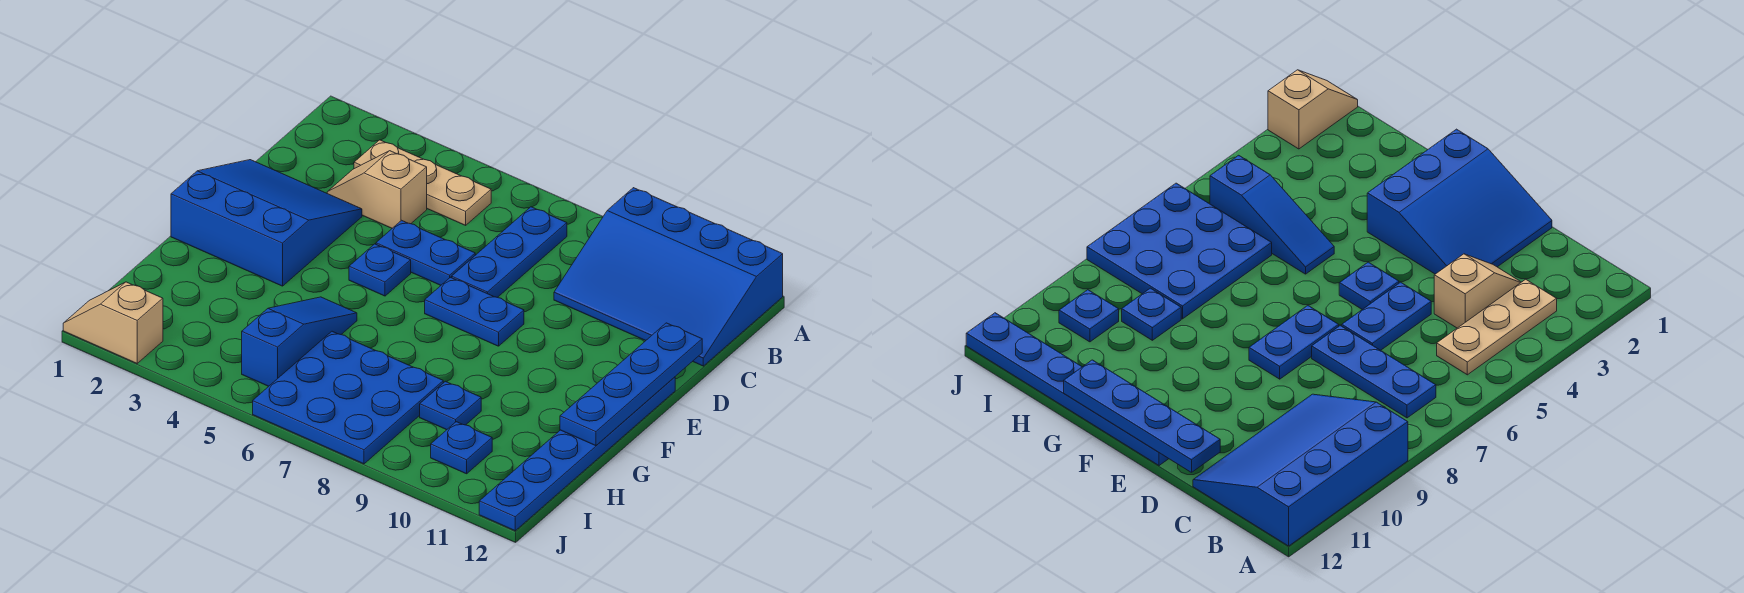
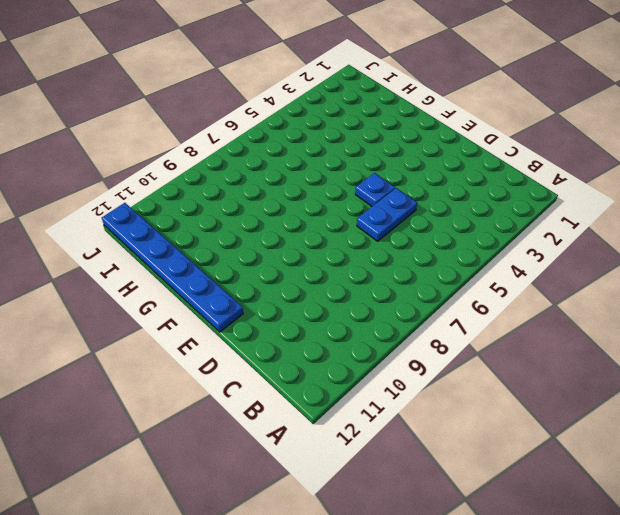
none -> blue 3x4 slope [554,188,783,366]
none -> tan 1x3 plate [354,140,491,225]
none -> blue 1x3 plate [452,207,567,297]

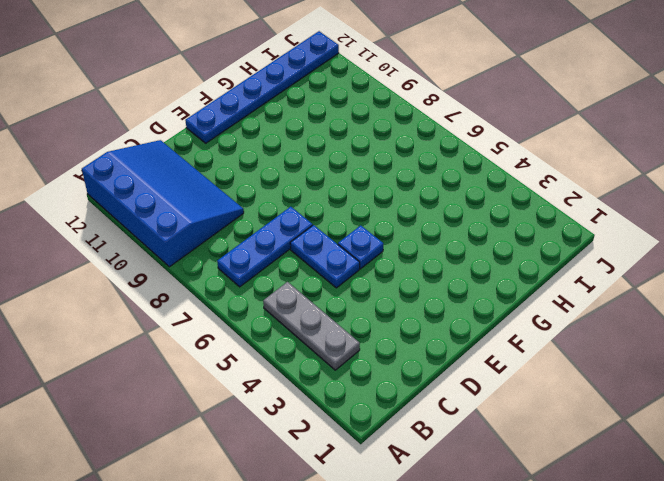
grey 1x3 plate [263,282,360,370] -> tan 1x3 plate [354,140,491,225]
none -> tan 1x2 slope [327,151,427,228]
none -> blue 3x3 slope [171,160,362,286]
none -> blue 1x2 plate [425,277,524,346]

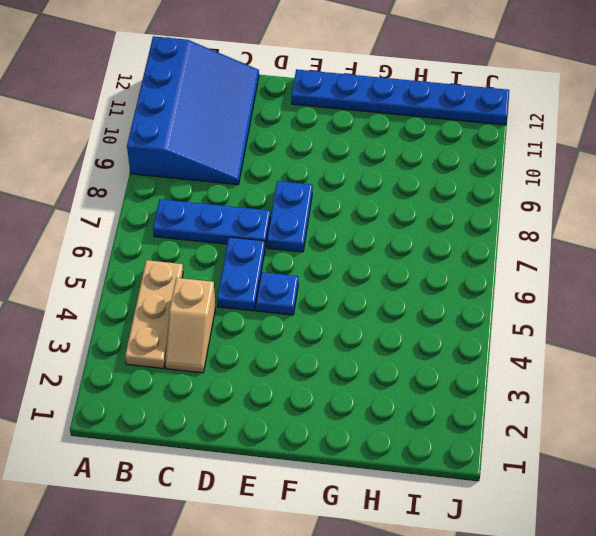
none -> blue 3x3 slope [171,160,362,286]
none -> blue 1x3 slope [242,297,357,386]
none -> blue 3x3 plate [253,331,443,464]

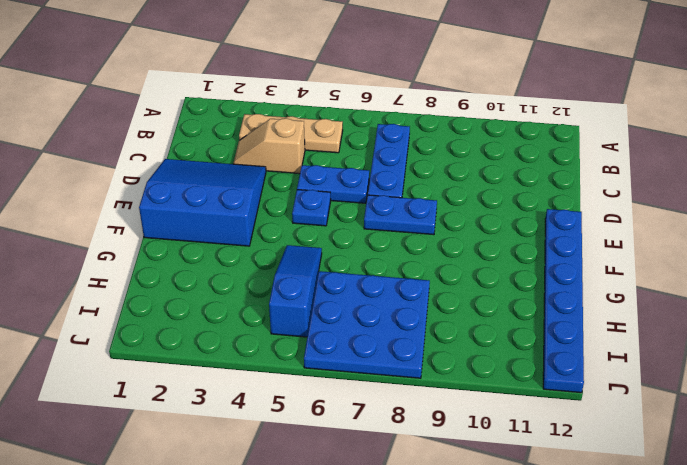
none -> blue 3x4 slope [554,188,783,366]
none -> blue 1x1 plate [420,381,481,430]
none -> blue 1x1 plate [431,422,492,474]

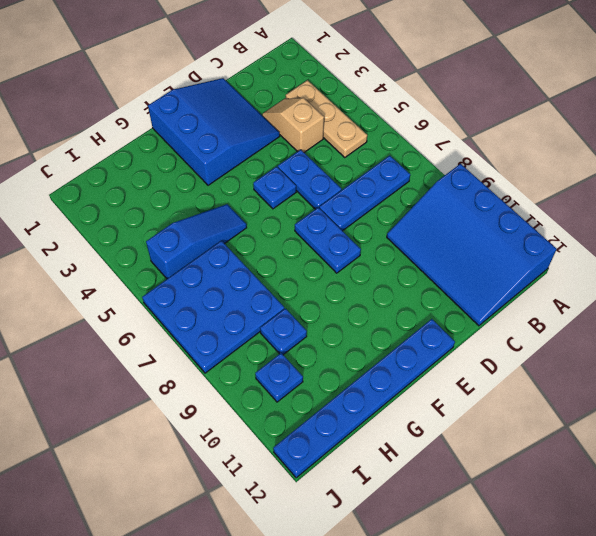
none -> tan 1x2 slope [63,282,163,363]
none -> blue 1x4 plate [560,323,702,446]

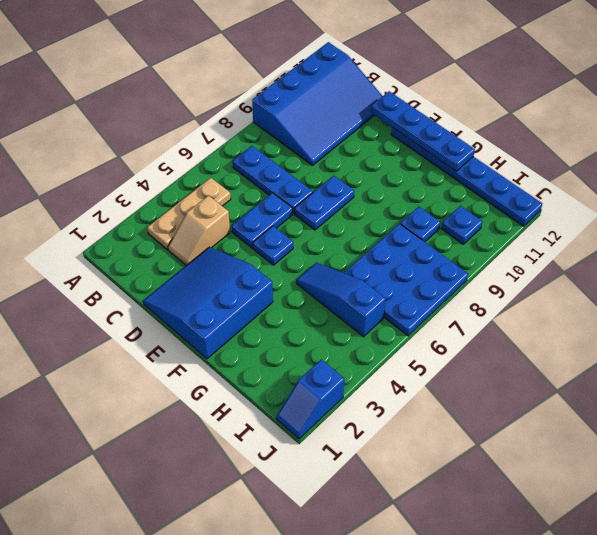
blue 1x2 slope [276,360,344,439] -> tan 1x2 slope [63,282,163,363]

